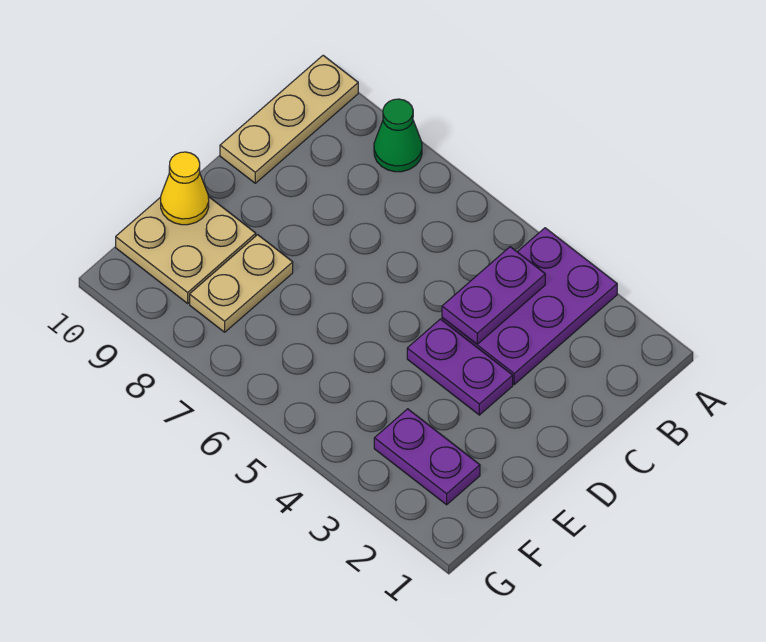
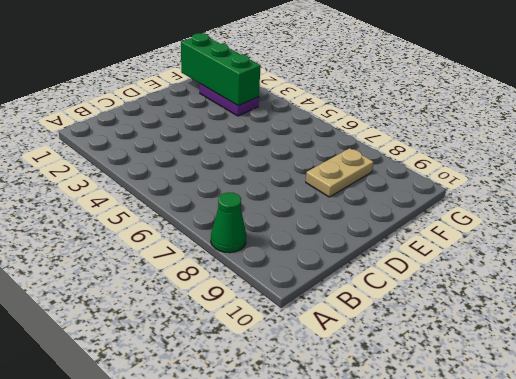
green 1x3 brick [181,33,261,106] -> none
none -> purple 2x3 plate [442,228,617,384]
none -> tan 1x3 plate [220,55,358,183]

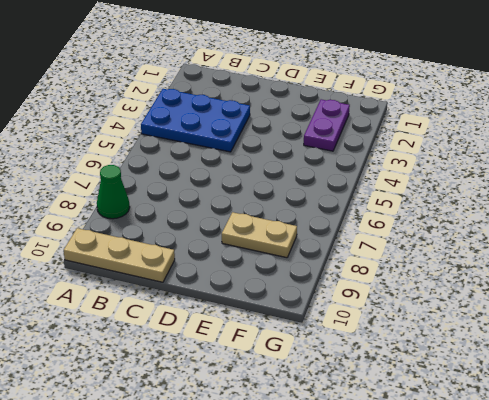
blue 2x3 plate [141,89,250,152] -> purple 2x3 plate [442,228,617,384]
none -> purple 1x2 plate [407,319,513,415]
none -> tan 2x2 plate [116,196,256,303]

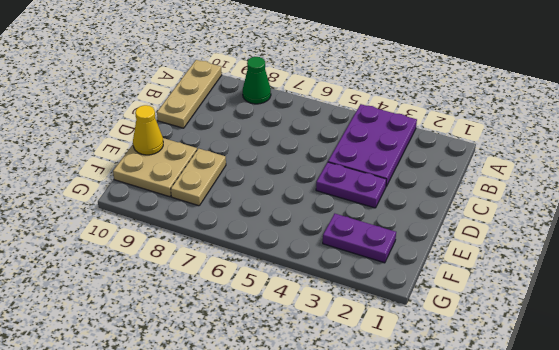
none -> purple 1x2 plate [442,247,545,344]

